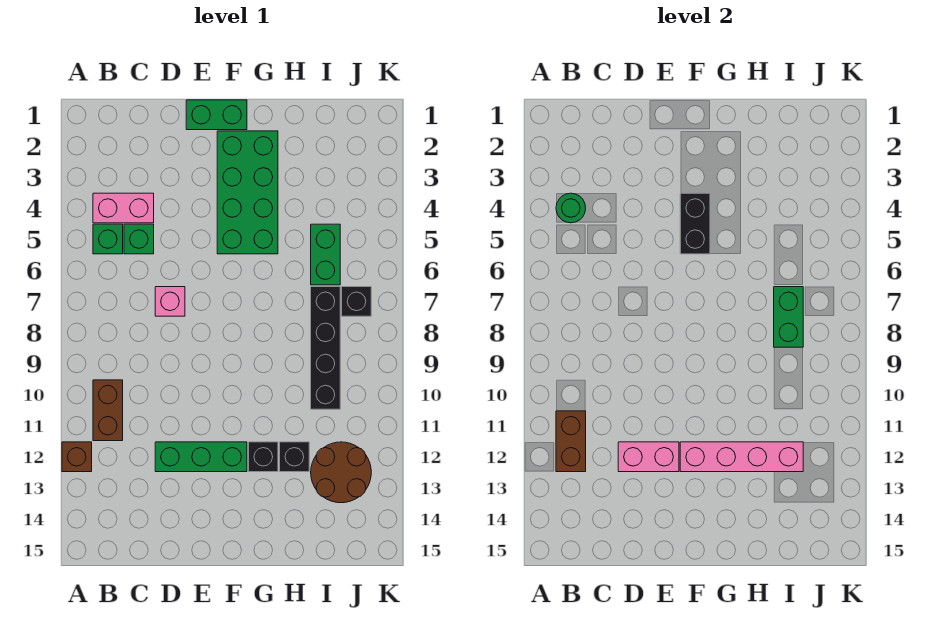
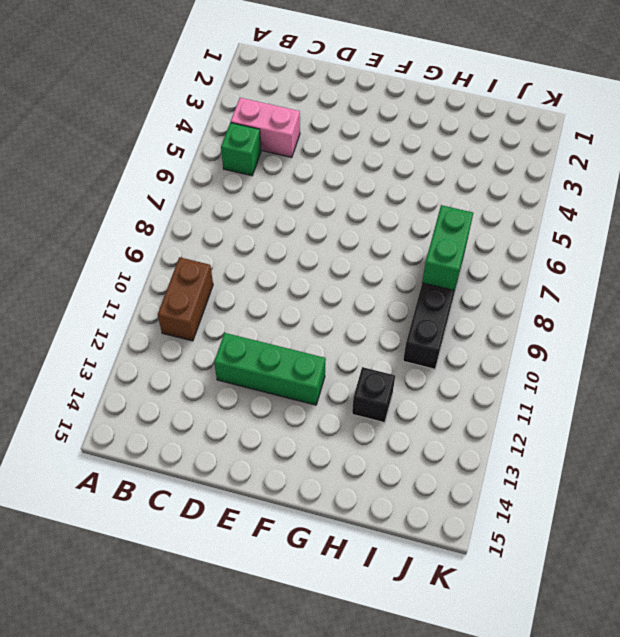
none -> brown 1x1 brick [62,442,92,472]
none -> green 1x1 brick [124,224,154,254]
none -> pink 1x1 brick [155,287,185,316]

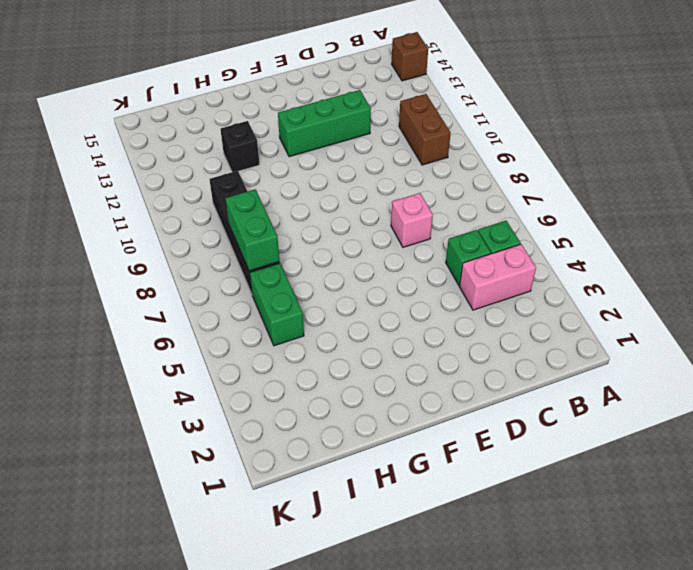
brown 1x1 brick [392,32,428,81] -> brown 1x1 brick moved to [62,442,92,472]
none -> green 1x2 brick [186,100,247,130]
none -> green 2x4 brick [217,131,278,254]
none -> black 1x1 brick [249,442,278,472]

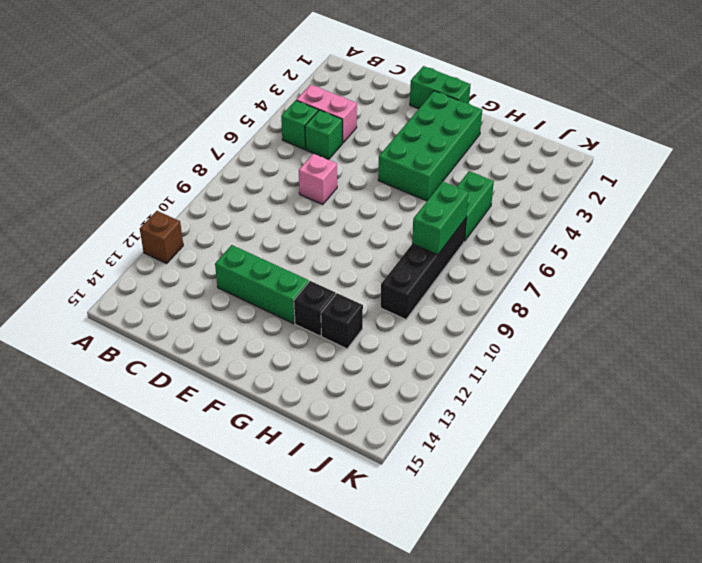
none -> brown 1x2 brick [93,380,123,441]
none -> brown 2x2 round brick [311,442,371,503]
none -> black 1x1 brick [342,287,371,316]

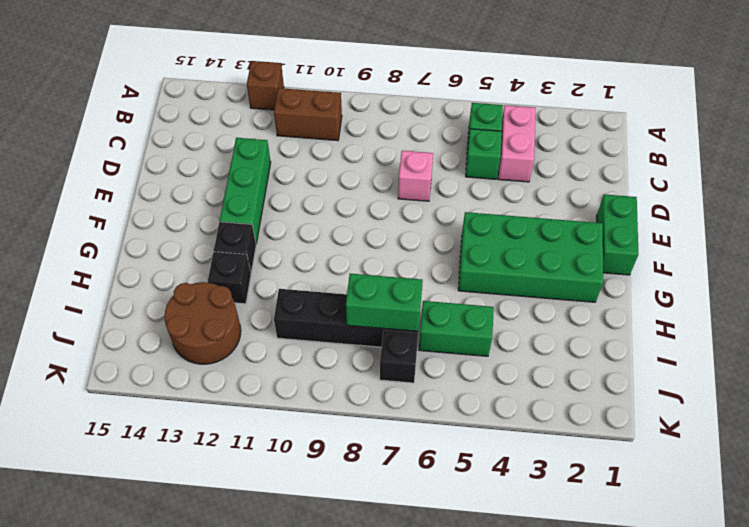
none -> green 1x1 round brick [556,193,586,223]
none -> brown 1x2 brick [556,411,586,472]
none -> pink 1x2 brick [618,442,679,472]

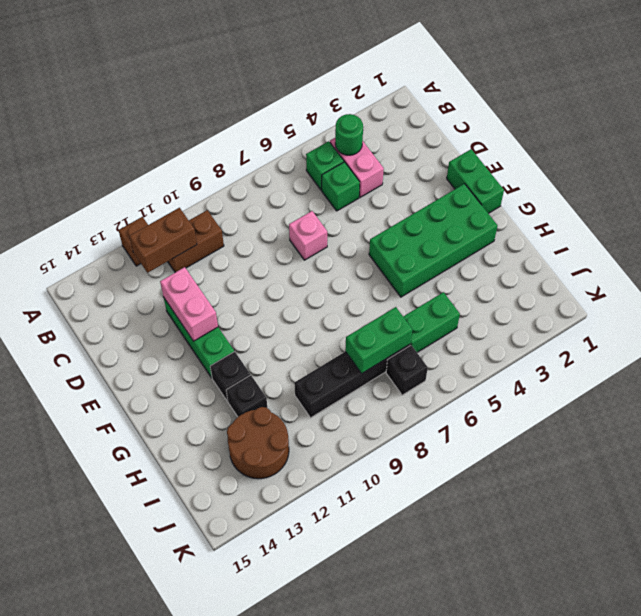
none -> black 1x2 brick [680,193,710,254]
none -> pink 1x4 brick [680,442,803,472]

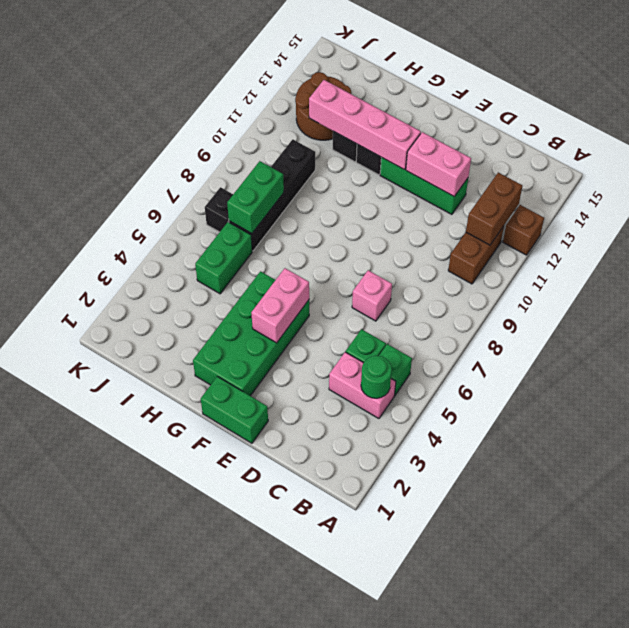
pink 1x2 brick [251,268,309,343] -> black 1x2 brick [680,193,710,254]

